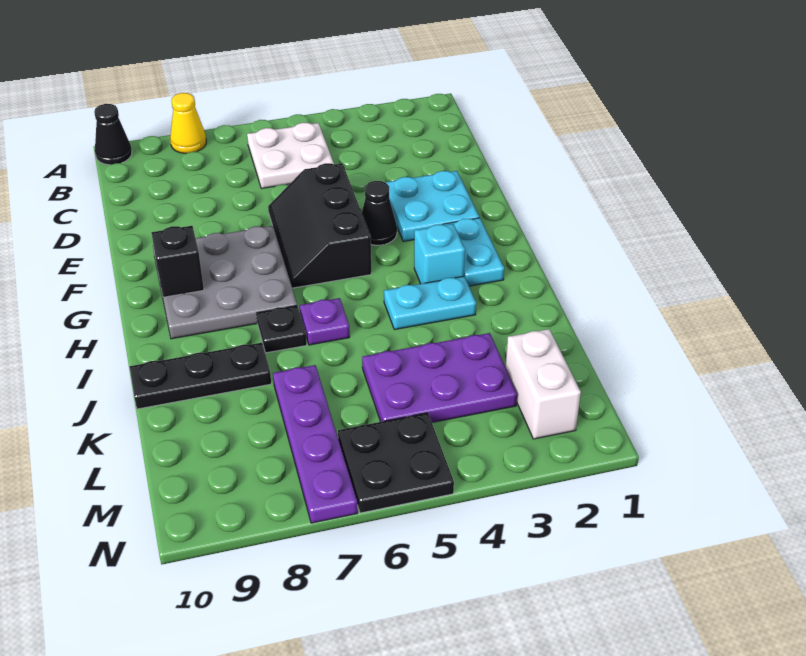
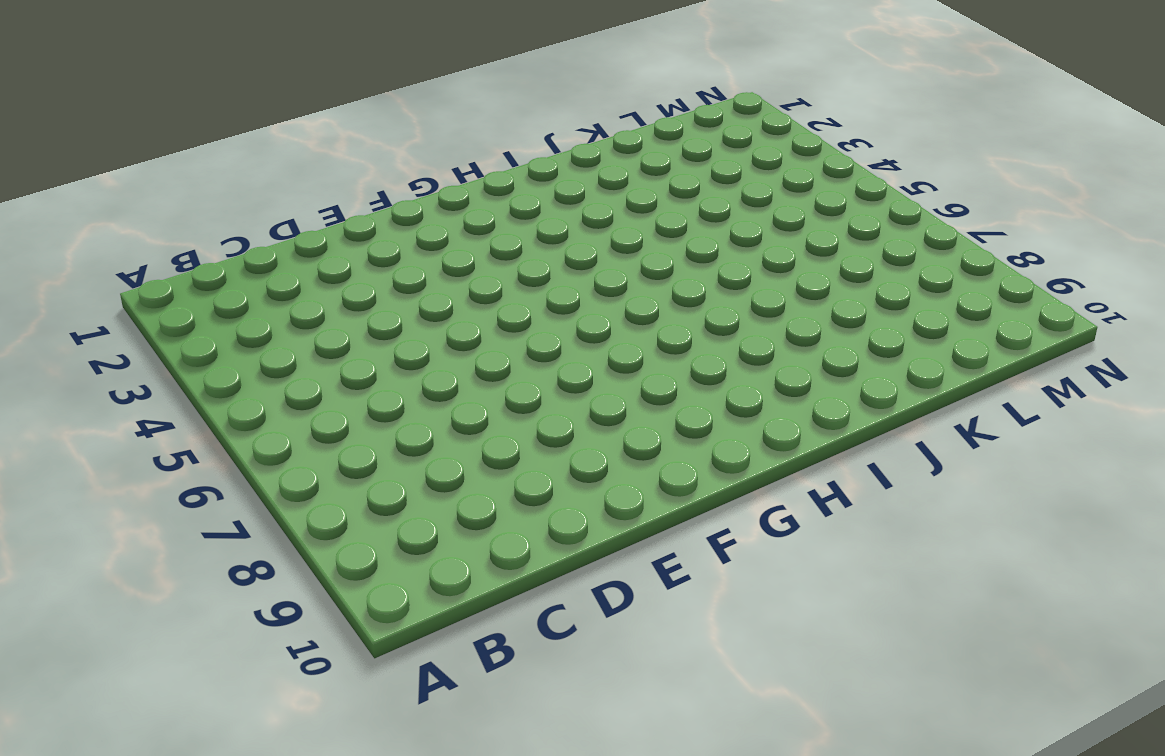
none -> yellow 1x1 cone [170,93,206,153]
none -> black 1x1 cone [94,104,132,165]
none -> white 2x2 plate [247,123,334,189]

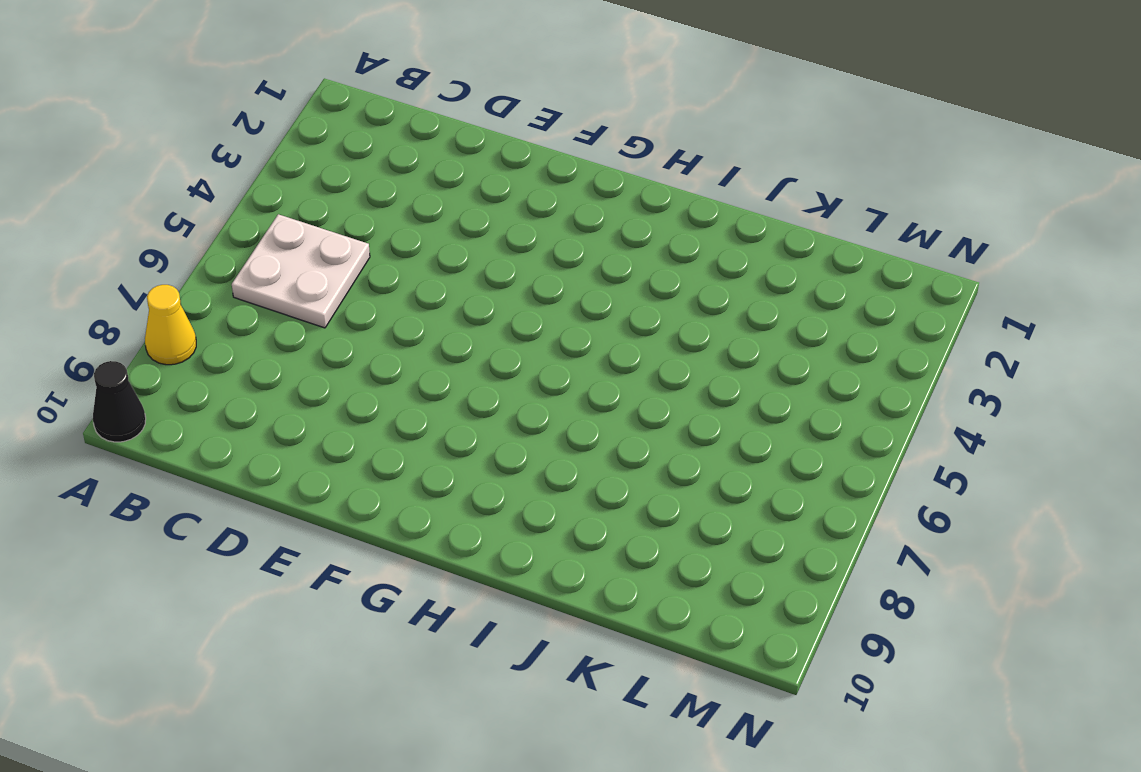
none -> cyan 2x2 plate [385,171,479,242]
none -> black 2x3 slope [268,163,371,288]
none -> black 1x1 cone [362,181,397,245]

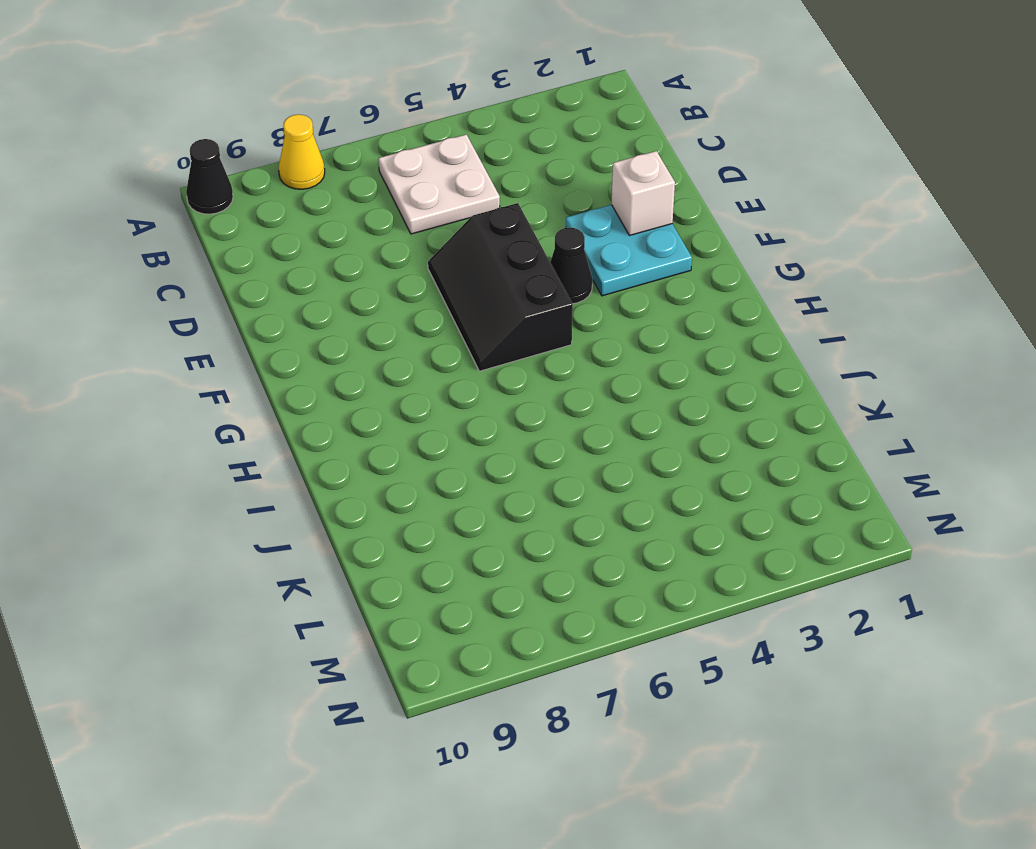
white 1x1 brick [612,151,675,236] -> none
none -> grey 3x3 plate [153,226,297,339]
none -> cyan 1x2 plate [443,218,504,286]
none -> cyan 1x1 brick [414,224,465,284]

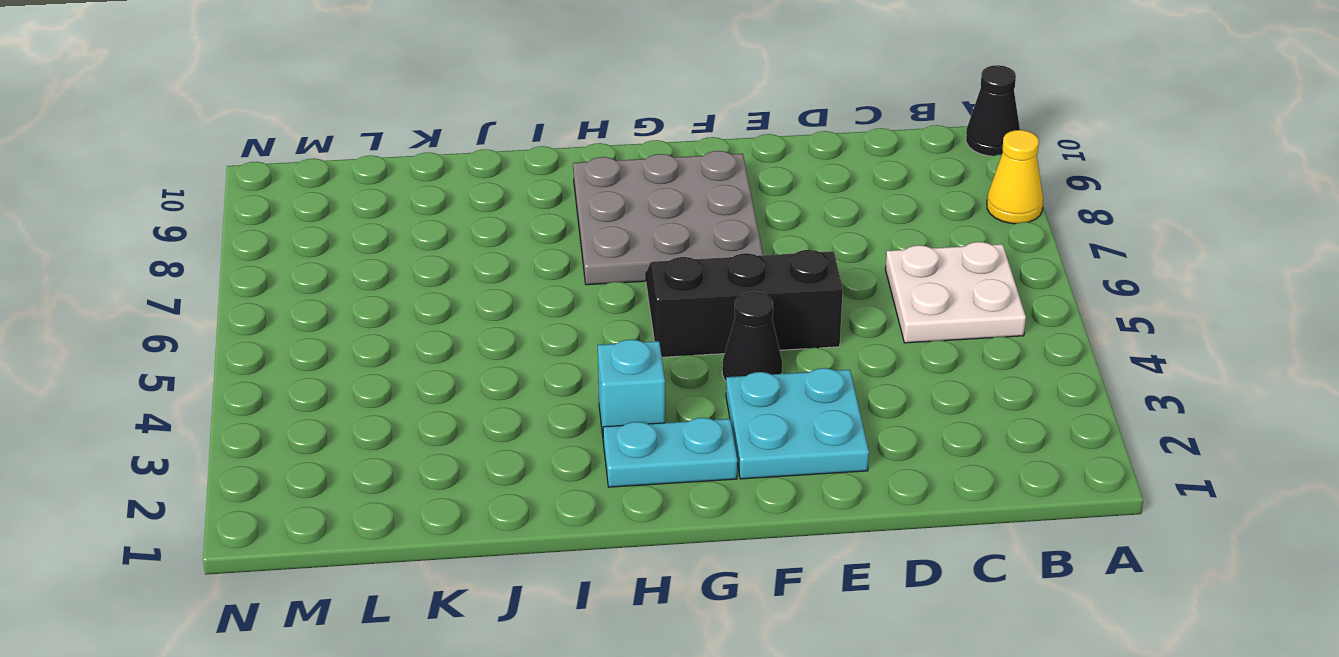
none -> cyan 1x2 plate [384,276,476,330]
none -> purple 1x1 plate [300,298,350,345]
none -> black 1x1 plate [257,306,307,353]

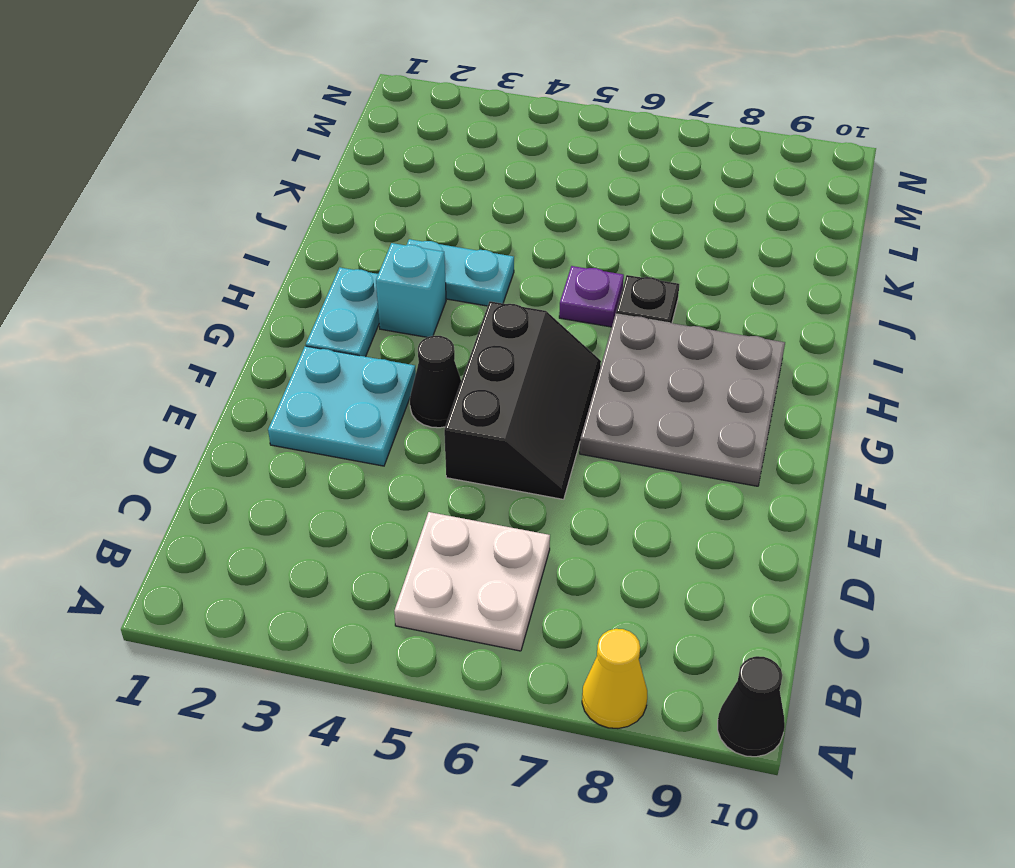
none -> black 1x3 plate [130,343,271,409]
none -> purple 2x3 plate [362,333,517,422]
none -> purple 1x4 plate [273,365,358,523]

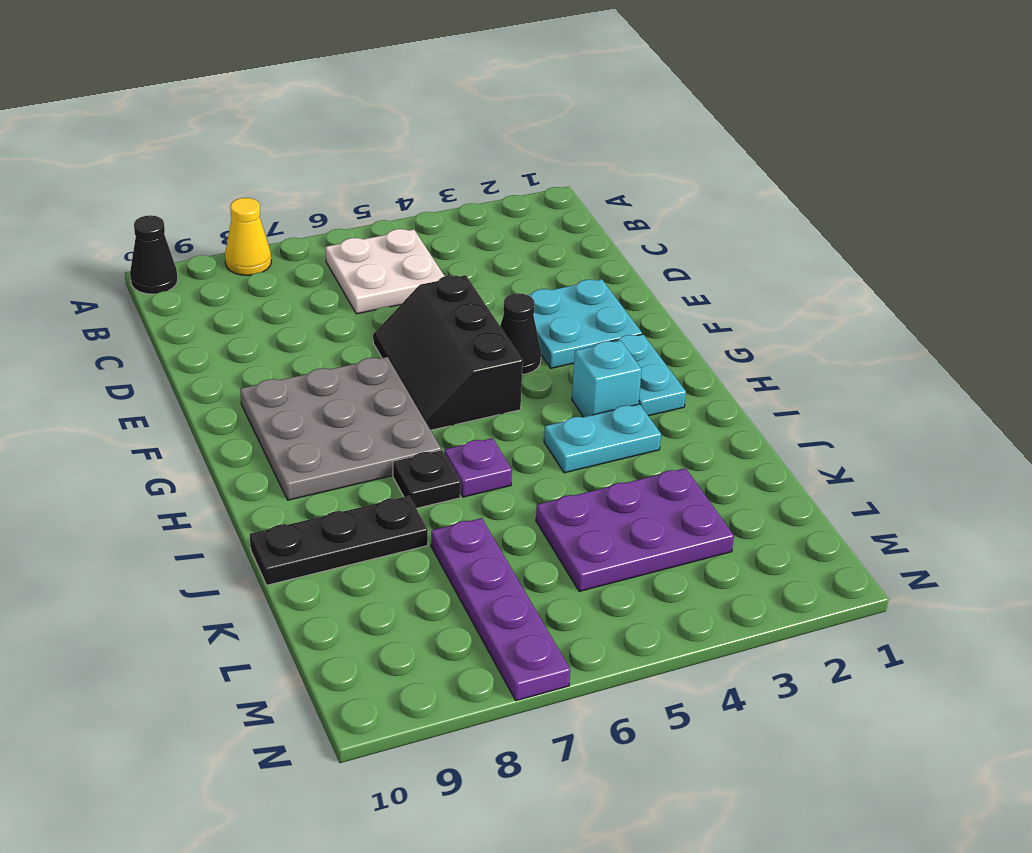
none -> white 1x2 brick [505,329,581,439]
none -> black 2x2 plate [338,413,454,513]
none -> black 1x1 brick [151,226,204,297]

